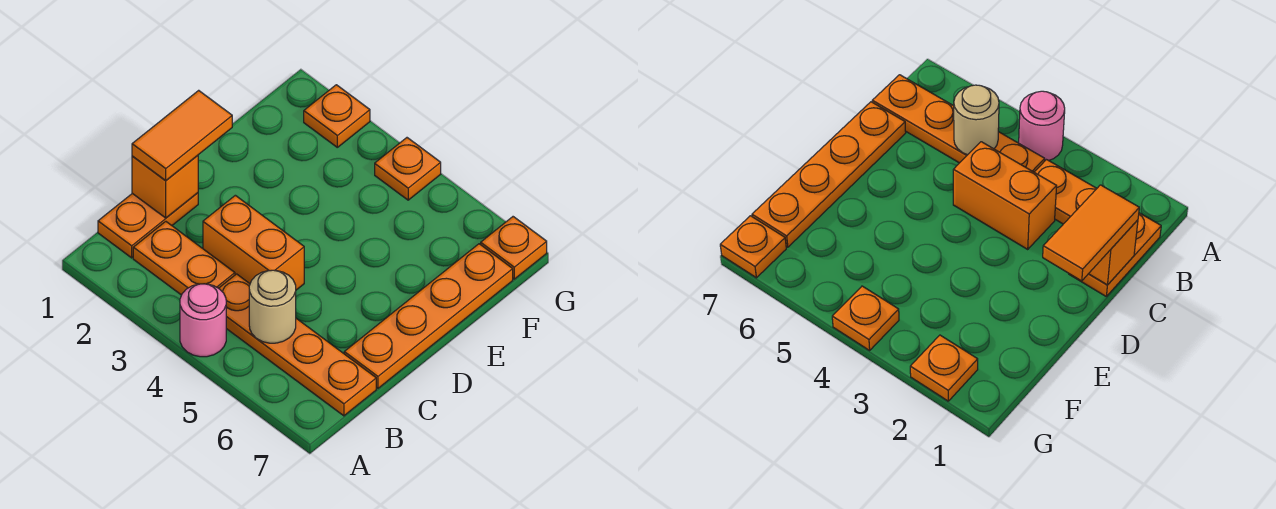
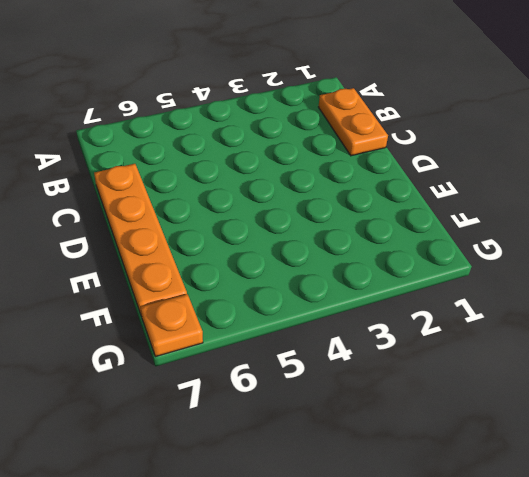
none -> pink 1x1 round brick [180,284,226,357]
none -> orange 1x2 plate [133,221,235,295]
none -> orange 1x4 plate [219,274,376,416]

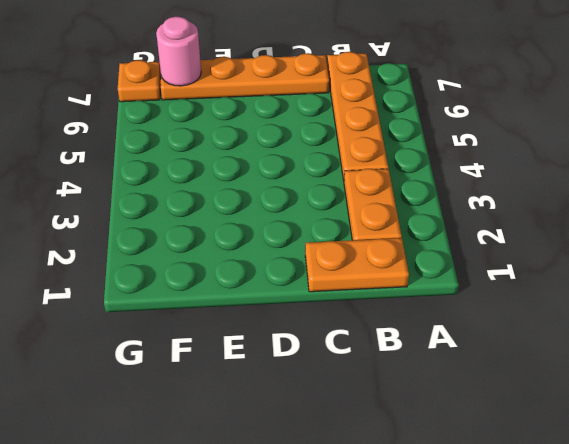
pink 1x1 round brick [156,17,201,86] -> pink 1x1 round brick moved to [180,284,226,357]
none -> orange 1x2 brick [203,195,304,290]
none -> orange 1x1 plate [304,85,370,147]
none -> orange 1x1 plate [375,138,441,200]

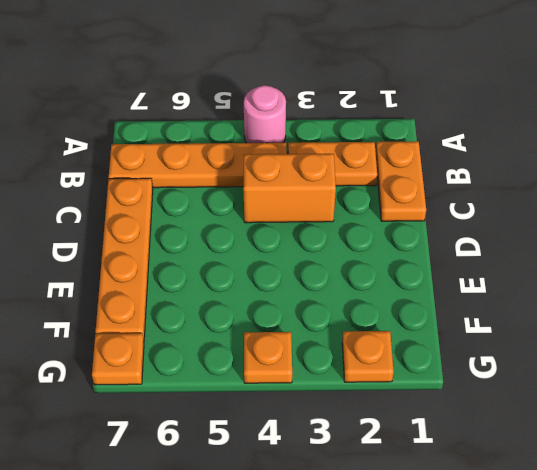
none -> tan 1x1 round brick [249,270,296,343]
none -> orange 1x1 brick [132,155,198,218]
none -> orange 1x2 tile [132,90,232,181]

